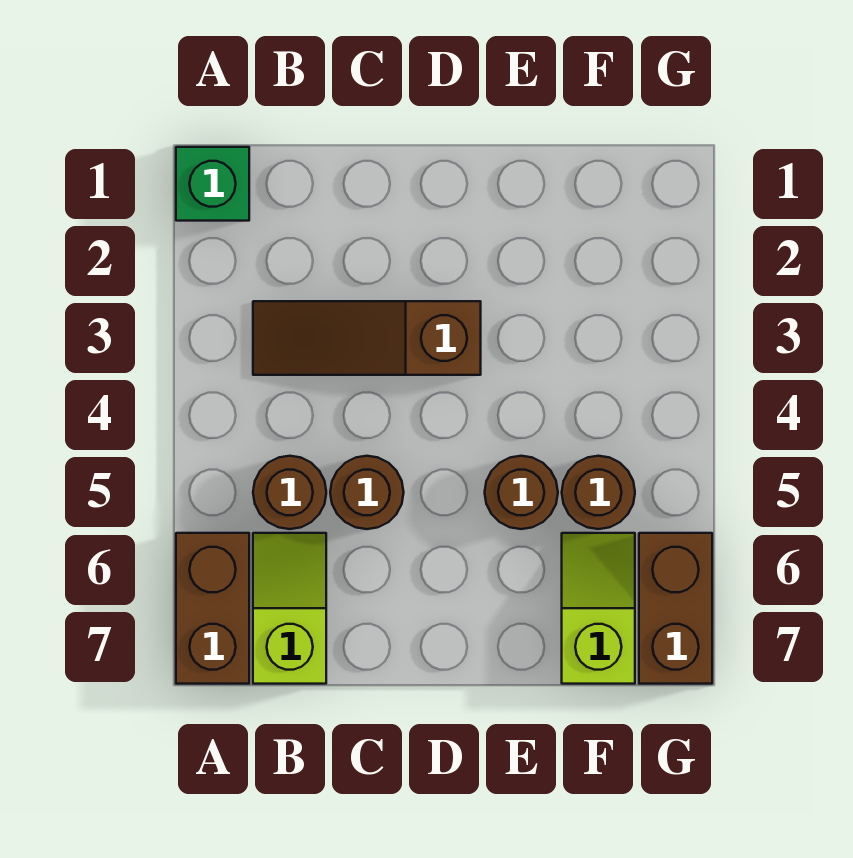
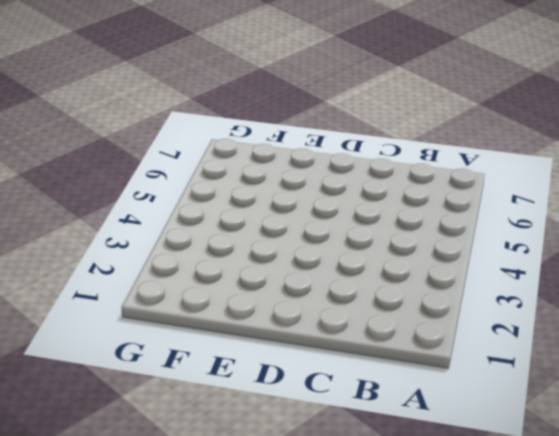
none -> green 1x1 brick [176,147,249,221]
none -> brown 1x2 brick [176,533,249,684]

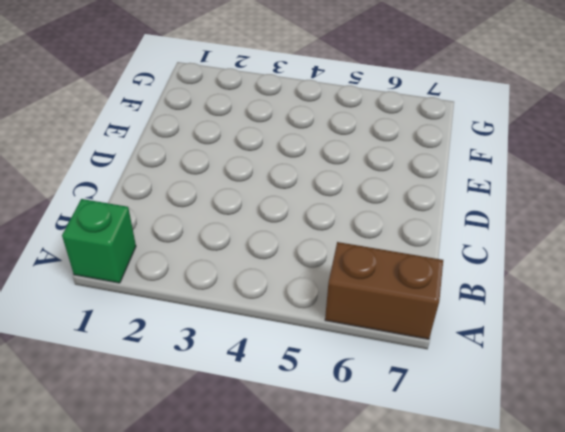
none -> brown 1x3 slope [253,301,481,375]
none -> brown 1x1 round brick [253,456,326,529]

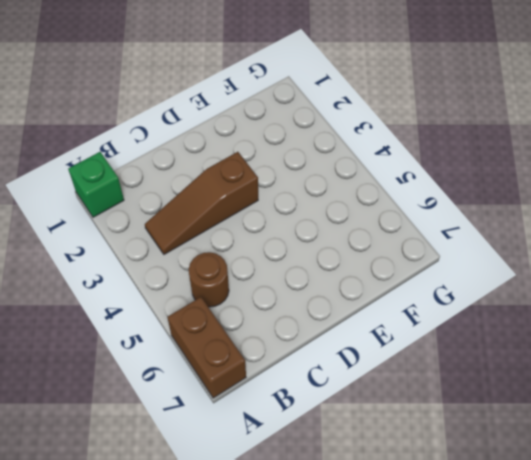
none -> lime 1x2 slope [253,533,326,684]
none -> brown 1x1 round brick [330,456,404,529]

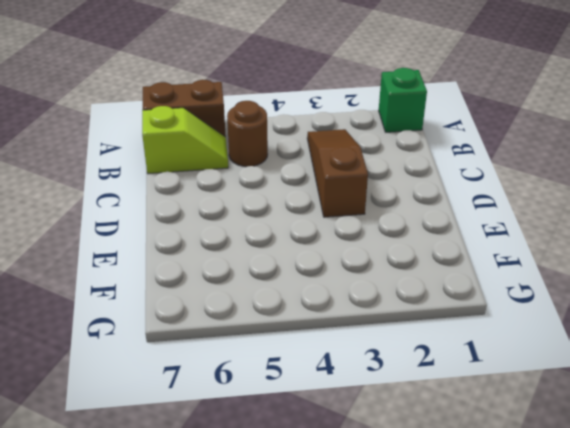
none -> brown 1x1 round brick [330,456,404,529]
none -> brown 1x1 round brick [485,456,558,529]

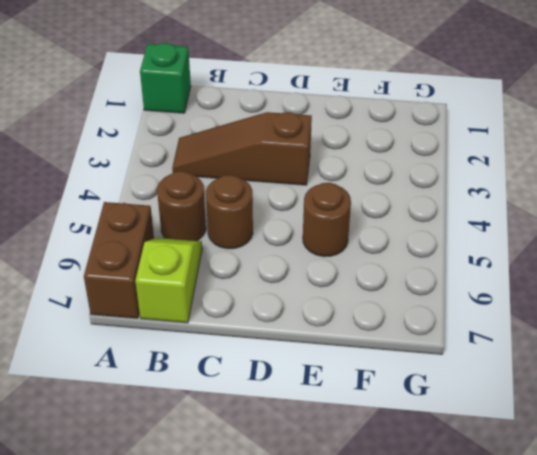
none -> brown 1x1 round brick [562,456,635,529]
none -> lime 1x2 slope [562,533,635,684]

